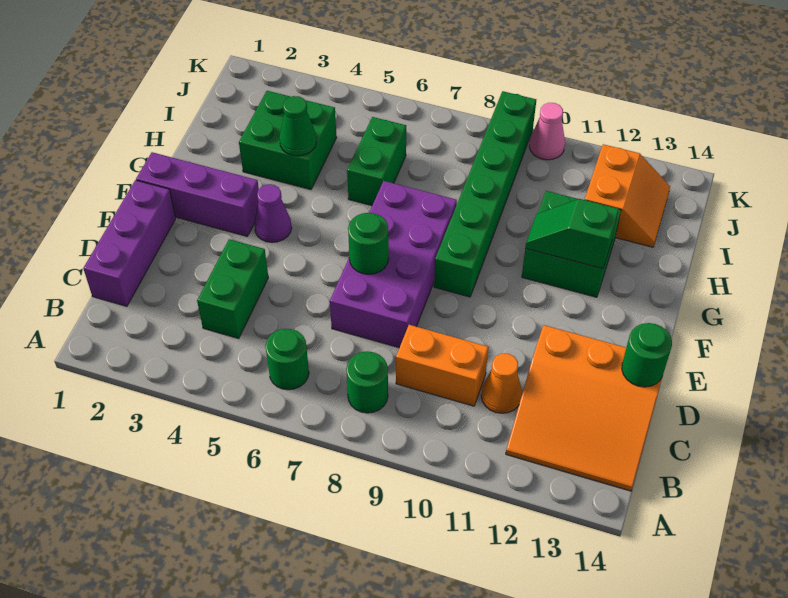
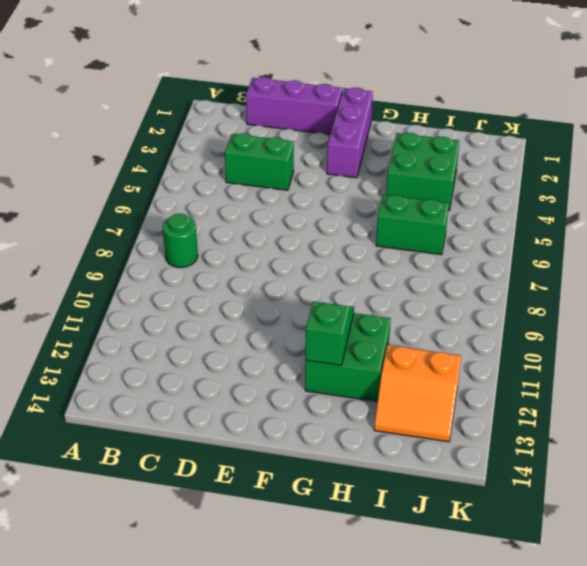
none -> green 1x1 round brick [266,329,309,390]
none -> orange 3x3 slope [506,325,662,491]
none -> orange 1x2 brick [396,325,488,406]

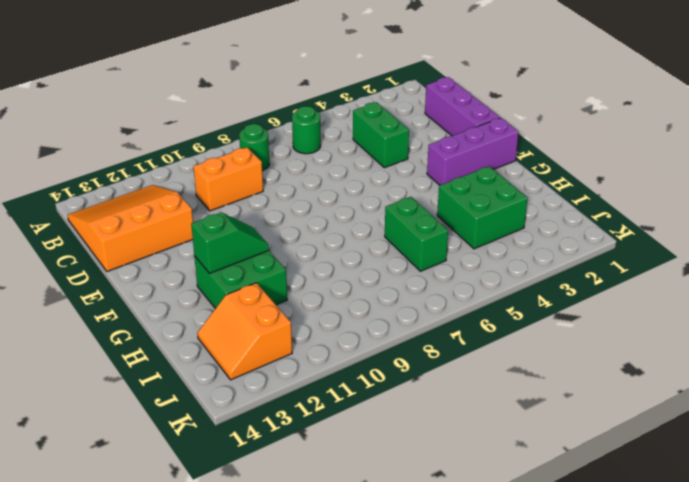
none -> orange 1x1 cone [481,353,522,413]
none -> purple 2x4 brick [330,181,457,348]
none -> purple 1x1 cone [254,184,292,243]

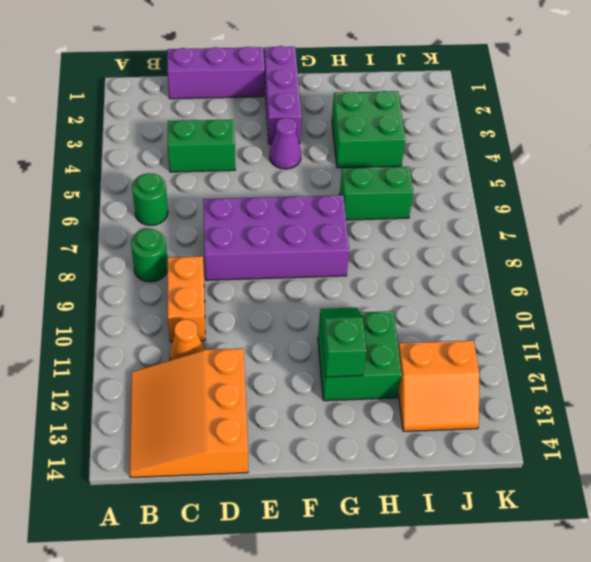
none -> green 1x6 brick [434,91,536,297]
none -> pink 1x1 cone [529,103,565,160]
none -> green 1x1 round brick [622,323,672,387]

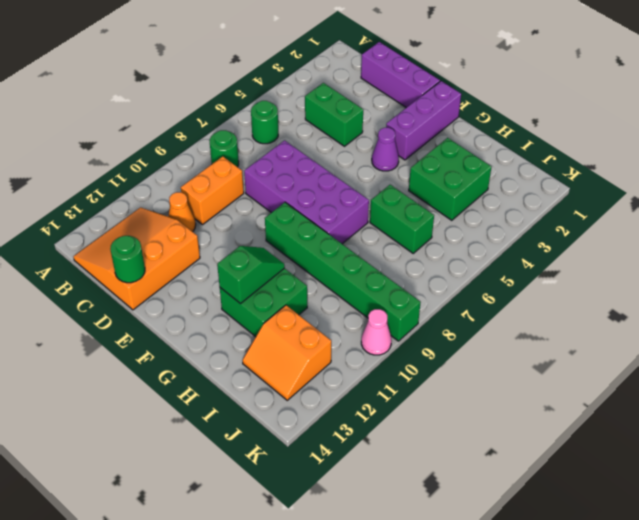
none -> green 1x1 round brick [348,213,389,274]
none -> green 1x1 cone [279,96,316,156]

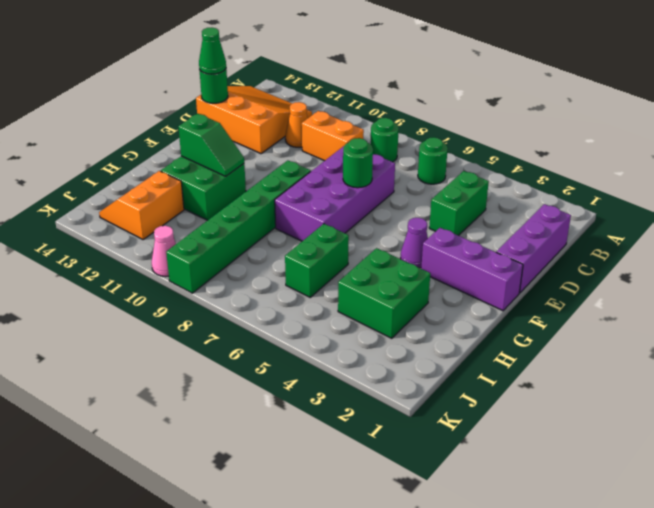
green 1x1 cone [199,28,226,74] -> green 1x1 cone moved to [279,96,316,156]

